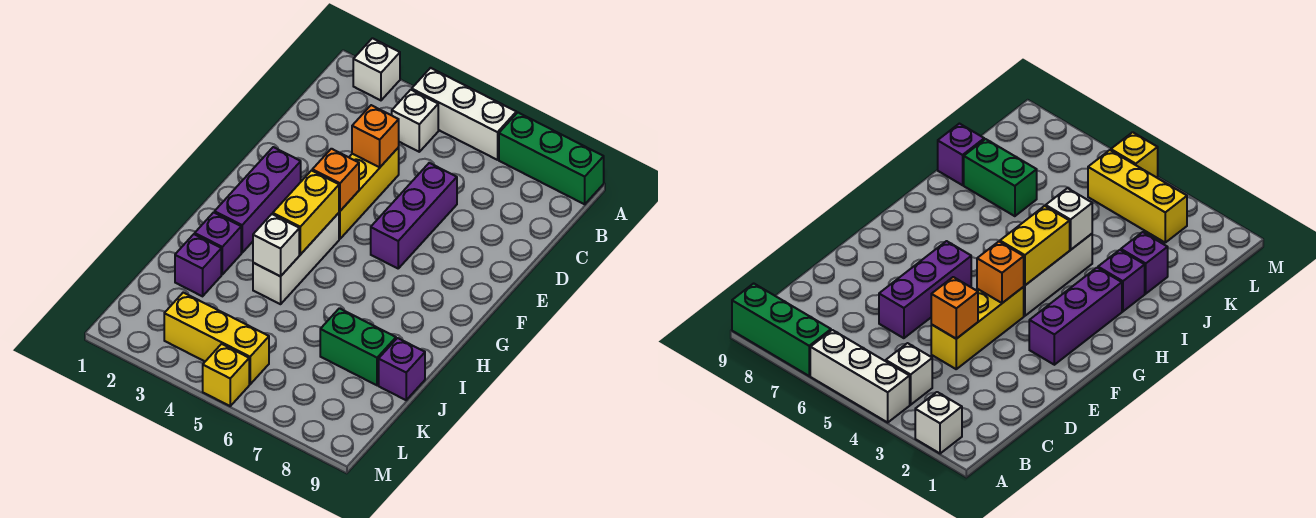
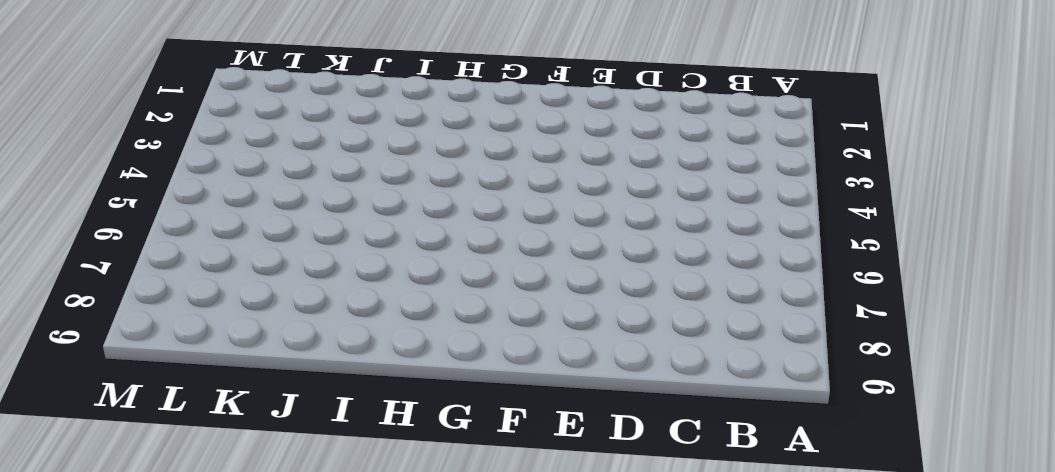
none -> white 1x1 brick [353,38,400,100]
none -> white 1x3 brick [412,68,516,160]
none -> green 1x3 brick [499,113,604,204]

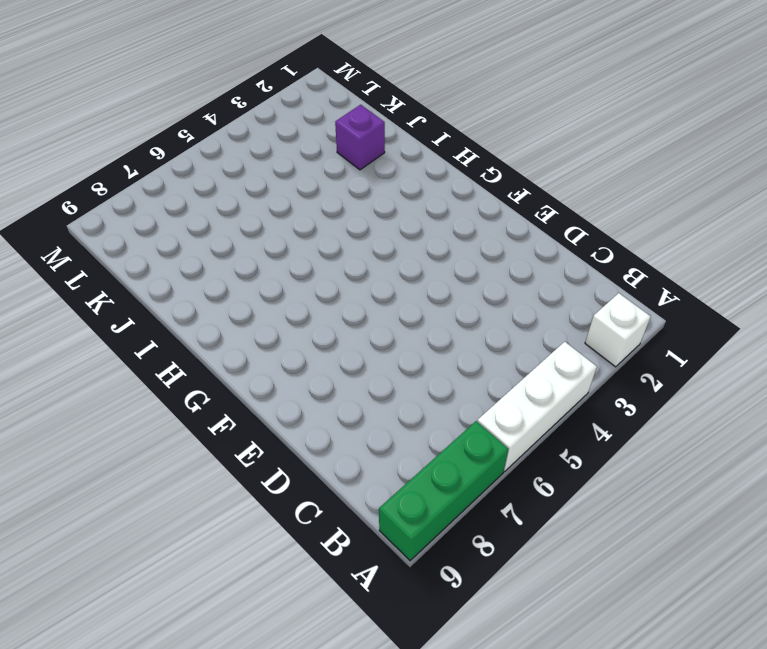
none -> white 1x1 brick [392,90,438,152]
none -> yellow 1x3 brick [339,147,399,239]
none -> purple 1x3 brick [371,163,457,268]

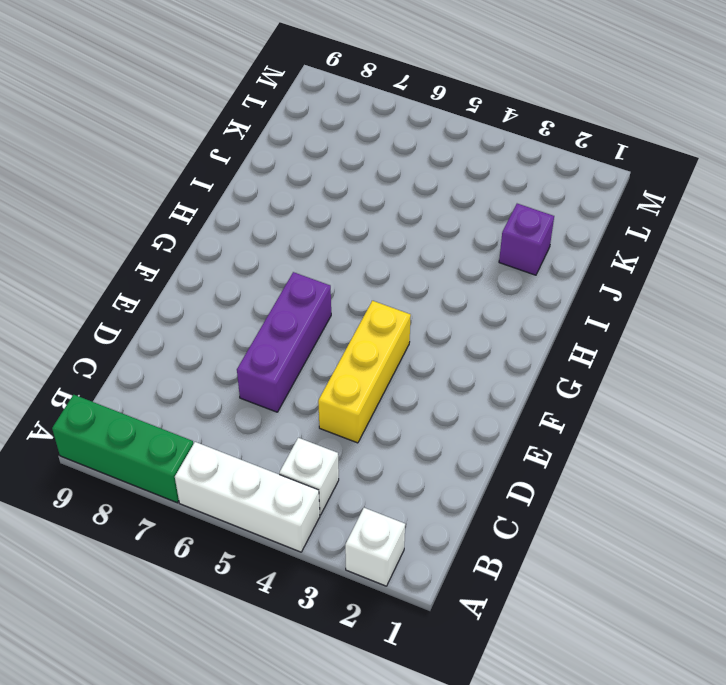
none -> purple 1x3 brick [215,147,301,253]
none -> white 1x3 brick [253,213,339,304]
none -> purple 1x1 brick [195,212,241,274]

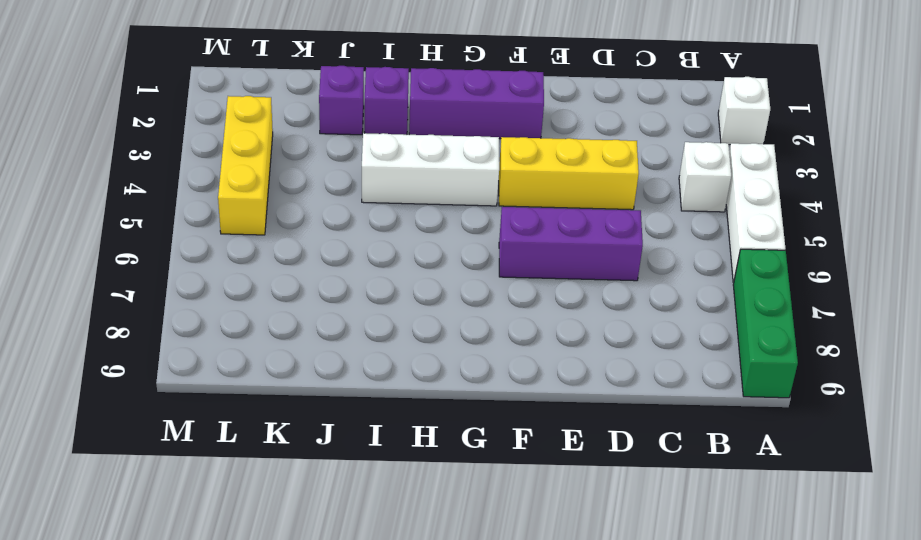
none -> green 1x2 brick [320,308,396,385]
none -> purple 1x1 brick [379,338,425,400]
none -> yellow 1x1 brick [203,344,249,406]

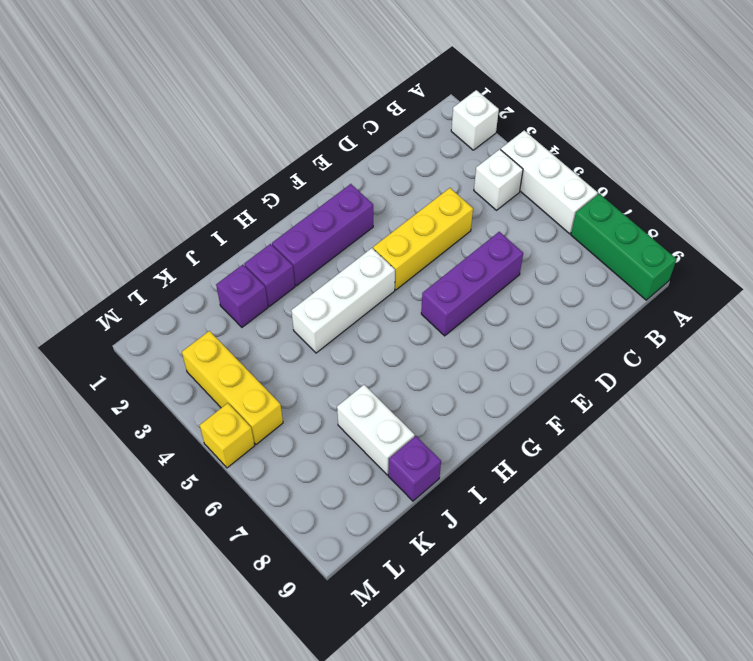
white 1x2 brick [337,385,415,475] -> green 1x2 brick [320,308,396,385]
none -> orange 1x1 brick [352,105,399,167]
none -> orange 1x1 brick [312,149,359,211]
none -> yellow 1x2 brick [273,171,339,255]

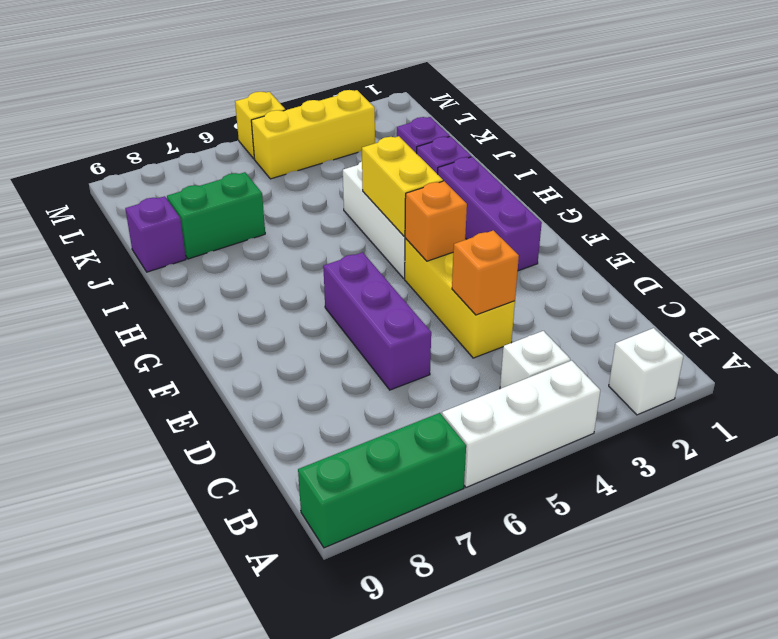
none -> white 1x1 brick [253,214,299,276]

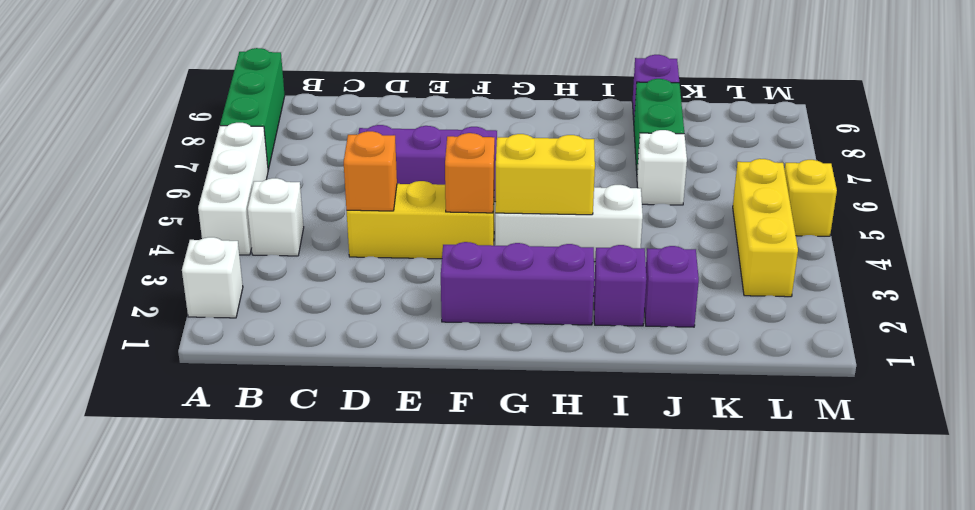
white 1x1 brick [637,130,687,205] -> white 1x1 brick moved to [253,214,299,276]

